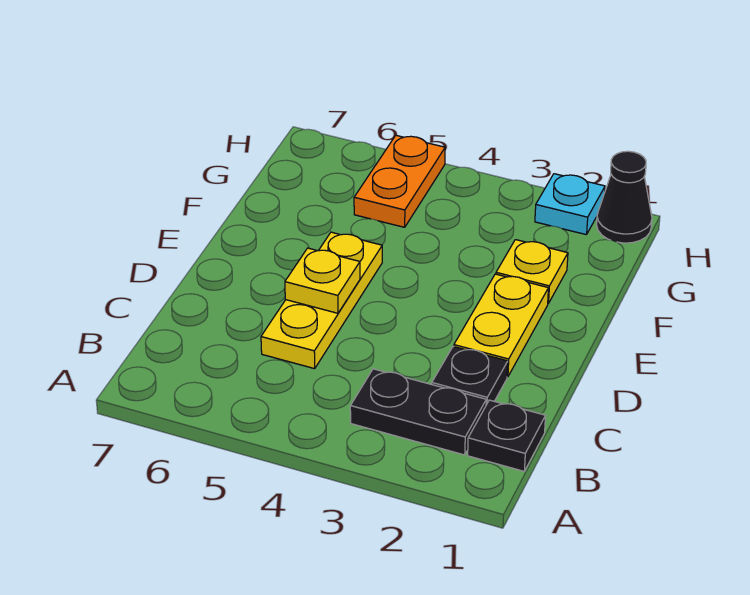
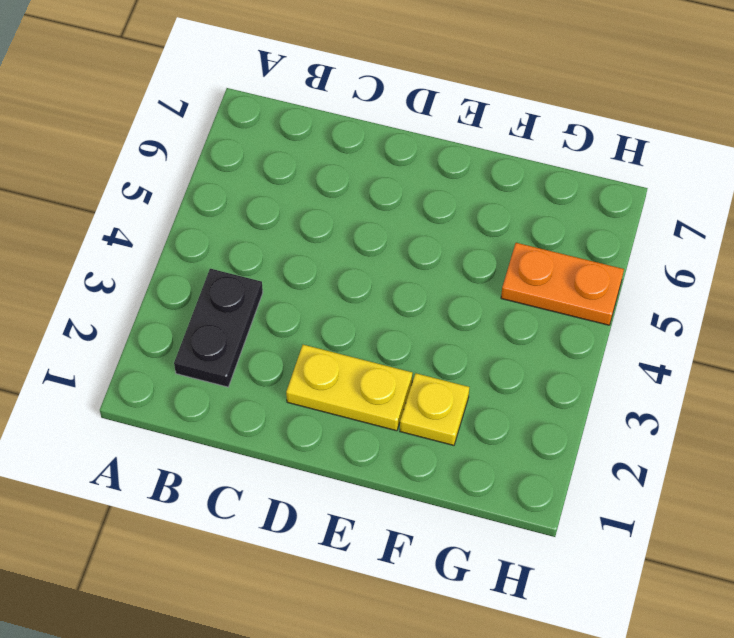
none -> black 1x1 plate [468,400,546,471]
none -> black 1x1 plate [432,347,508,405]

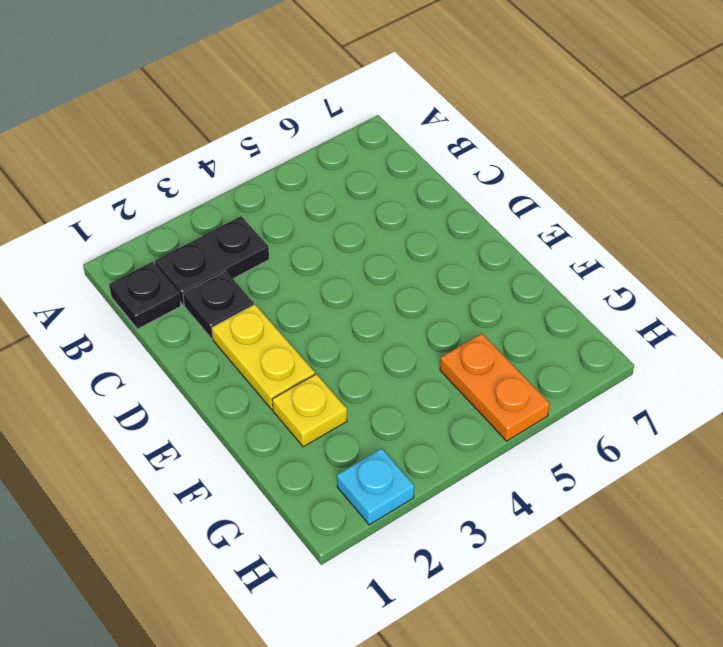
none -> yellow 1x3 plate [261,232,382,369]
none -> black 1x1 cone [597,151,652,243]

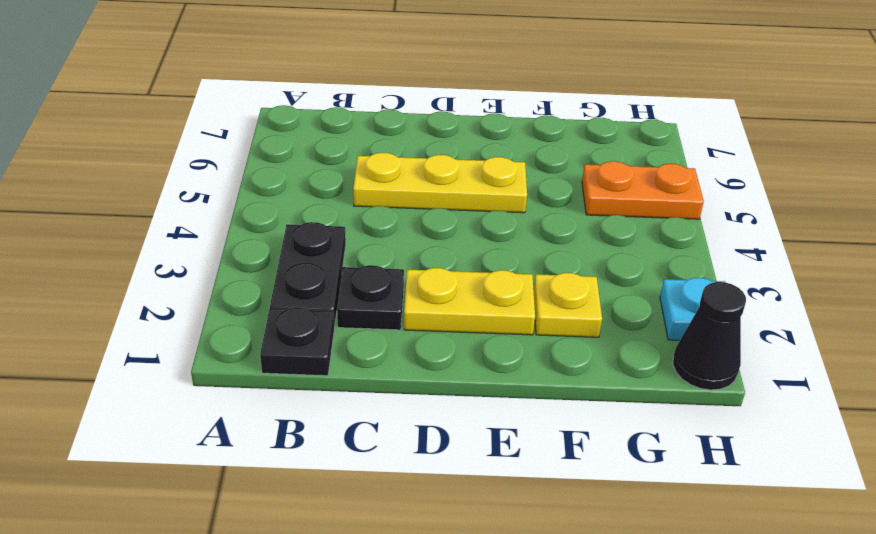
none -> yellow 1x1 plate [285,248,360,313]

